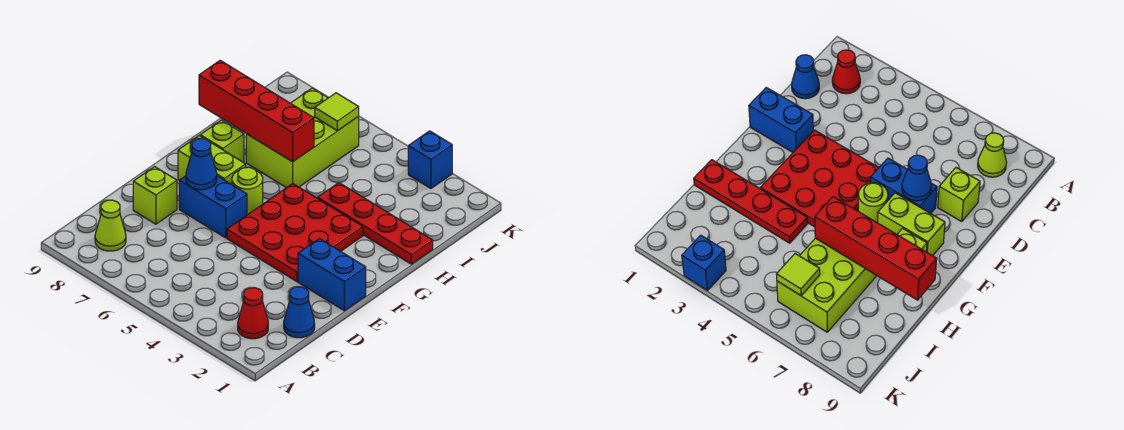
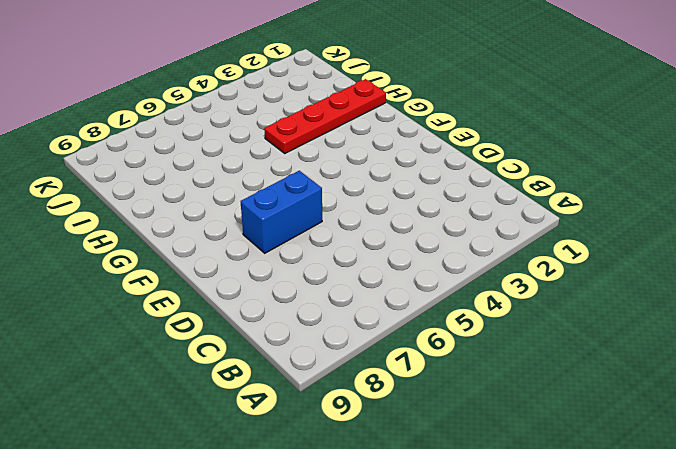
none -> red 1x1 cone [238,288,268,339]
none -> lime 1x1 cone [95,200,126,251]
none -> blue 1x1 cone [284,287,315,338]

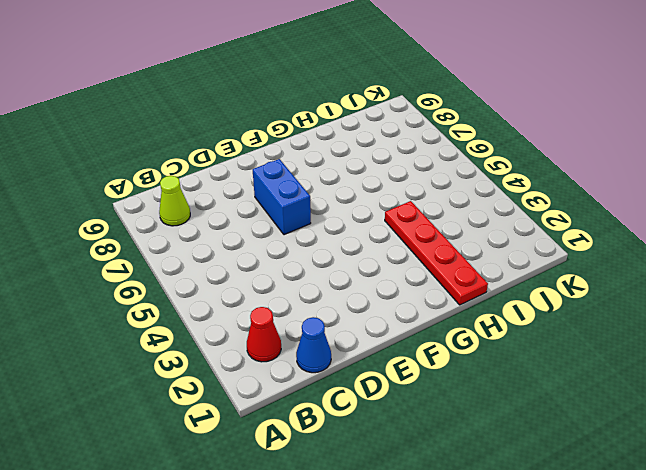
none -> lime 1x1 brick [133,167,177,224]
none -> blue 1x2 brick [298,239,366,311]
none -> red 3x3 plate [227,184,363,282]

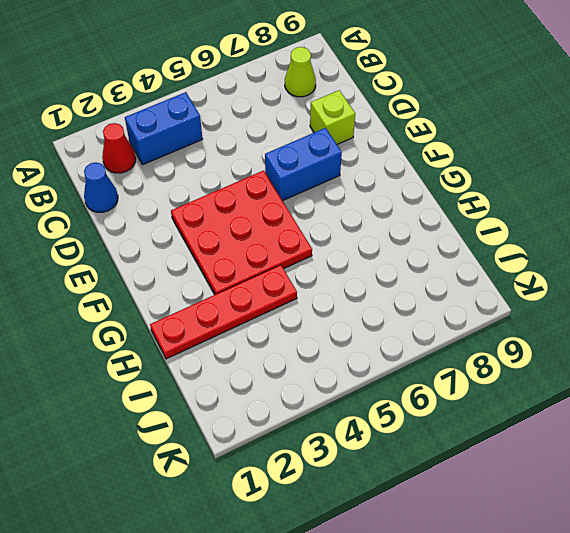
blue 1x2 brick [125,92,203,165] -> blue 1x2 brick moved to [298,239,366,311]
none -> lime 1x1 round brick [232,167,263,215]
none -> lime 1x2 brick [178,136,246,184]
none -> lime 1x1 brick [200,120,244,163]

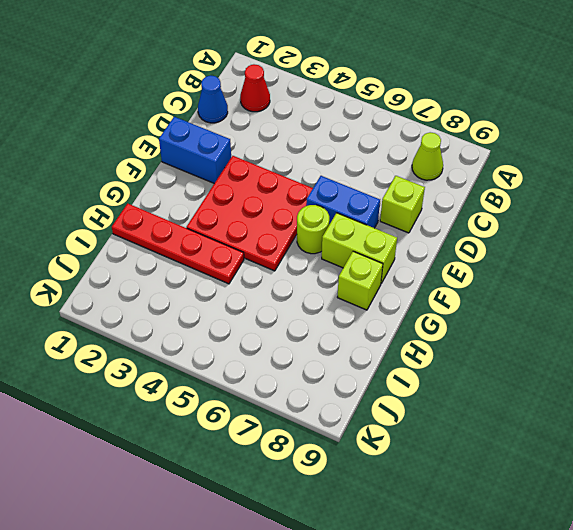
none -> lime 2x3 brick [246,88,359,188]
none -> blue 1x1 brick [408,131,452,188]
none -> blue 1x1 cone [186,139,217,190]

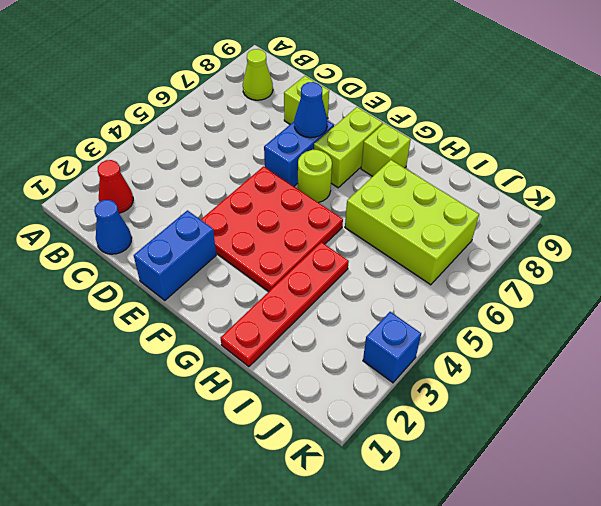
none -> red 1x4 brick [199,60,314,162]
none -> lime 1x1 tile [315,93,359,131]

